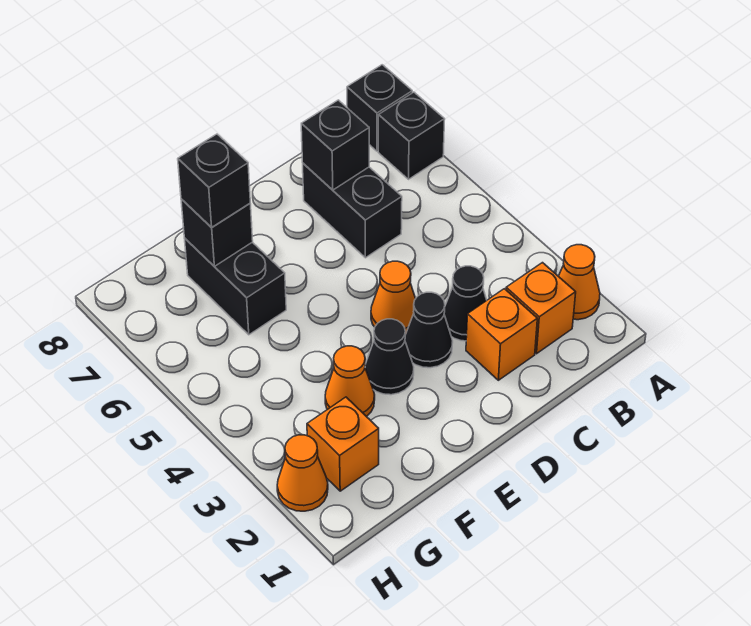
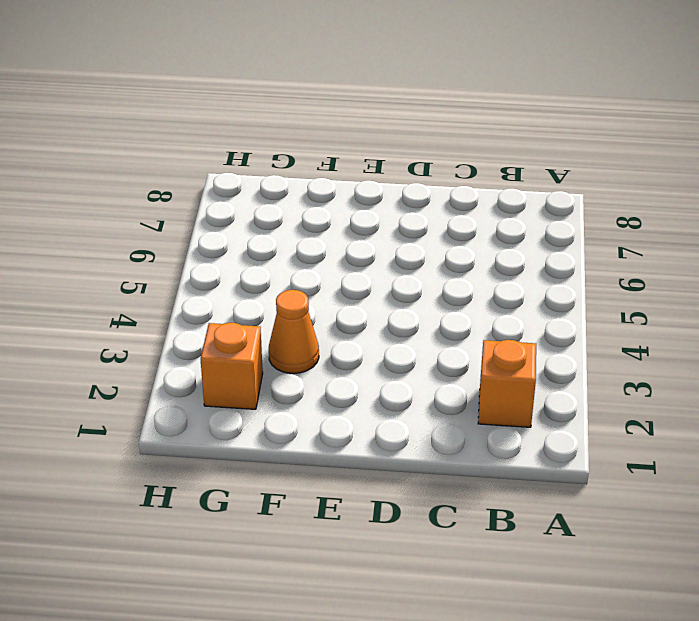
none -> orange 1x1 cone [559,245,600,320]
none -> black 1x1 brick [378,92,445,179]
none -> black 1x1 brick [347,65,412,151]

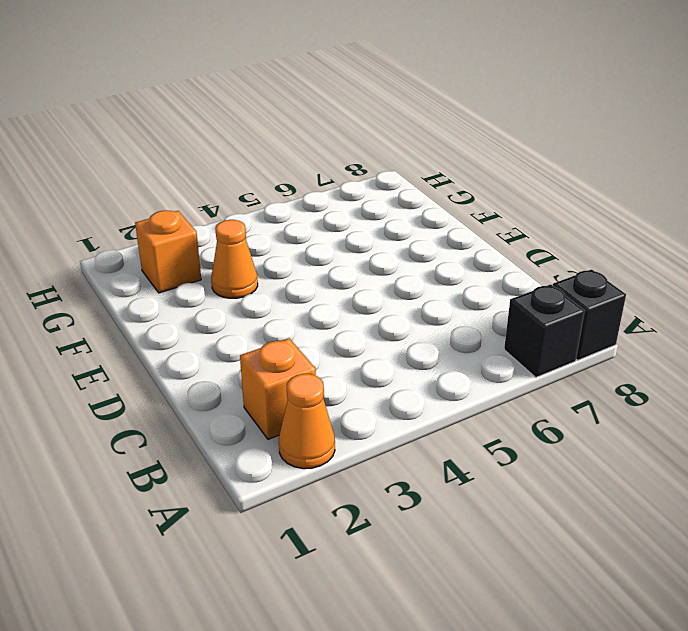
none -> orange 1x1 brick [466,289,537,380]
none -> black 1x1 cone [444,266,487,341]
none -> black 1x2 brick [303,163,402,258]

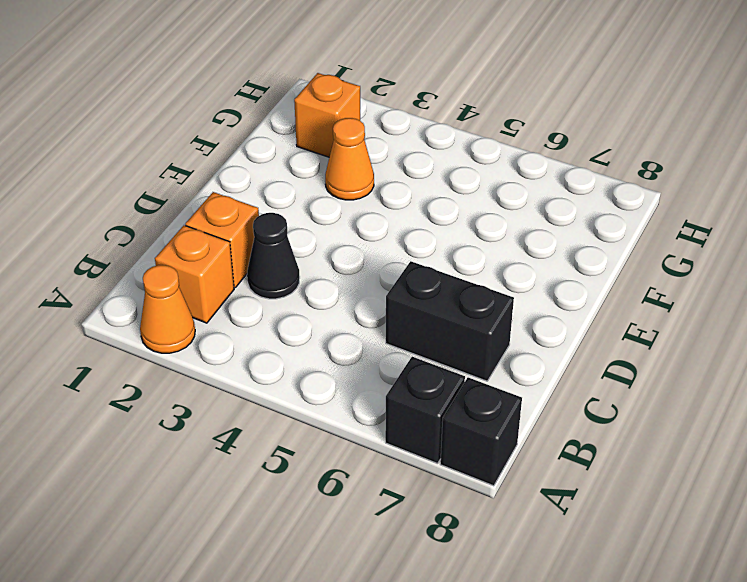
none -> black 1x1 cone [405,292,453,368]
none -> orange 1x1 cone [371,261,416,334]
none -> black 1x1 cone [365,319,414,395]

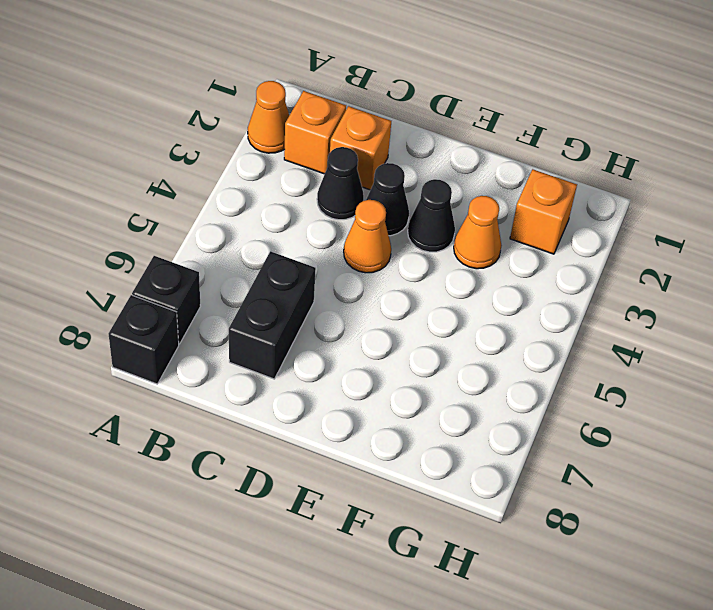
none -> black 1x2 brick [184,238,286,335]
none -> orange 1x1 cone [277,435,328,511]
none -> black 1x1 brick [301,100,369,190]

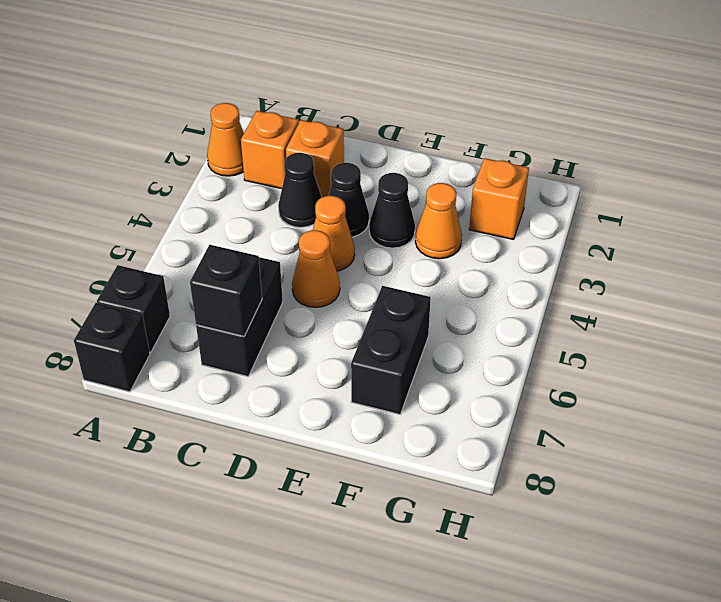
orange 1x1 cone [292,230,340,307] -> orange 1x1 cone moved to [277,435,328,511]
none -> black 1x1 brick [181,199,253,266]
none -> black 1x1 brick [178,134,250,227]

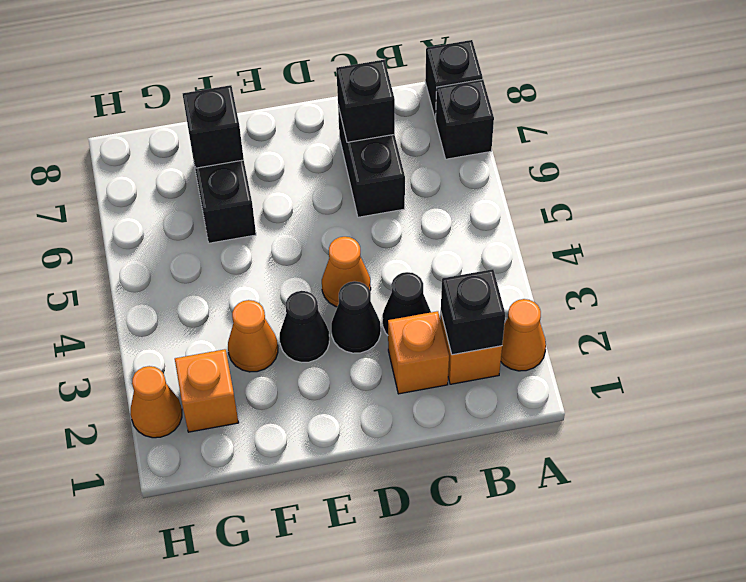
black 1x1 brick [441,269,505,355] -> black 1x1 brick moved to [178,134,250,227]

